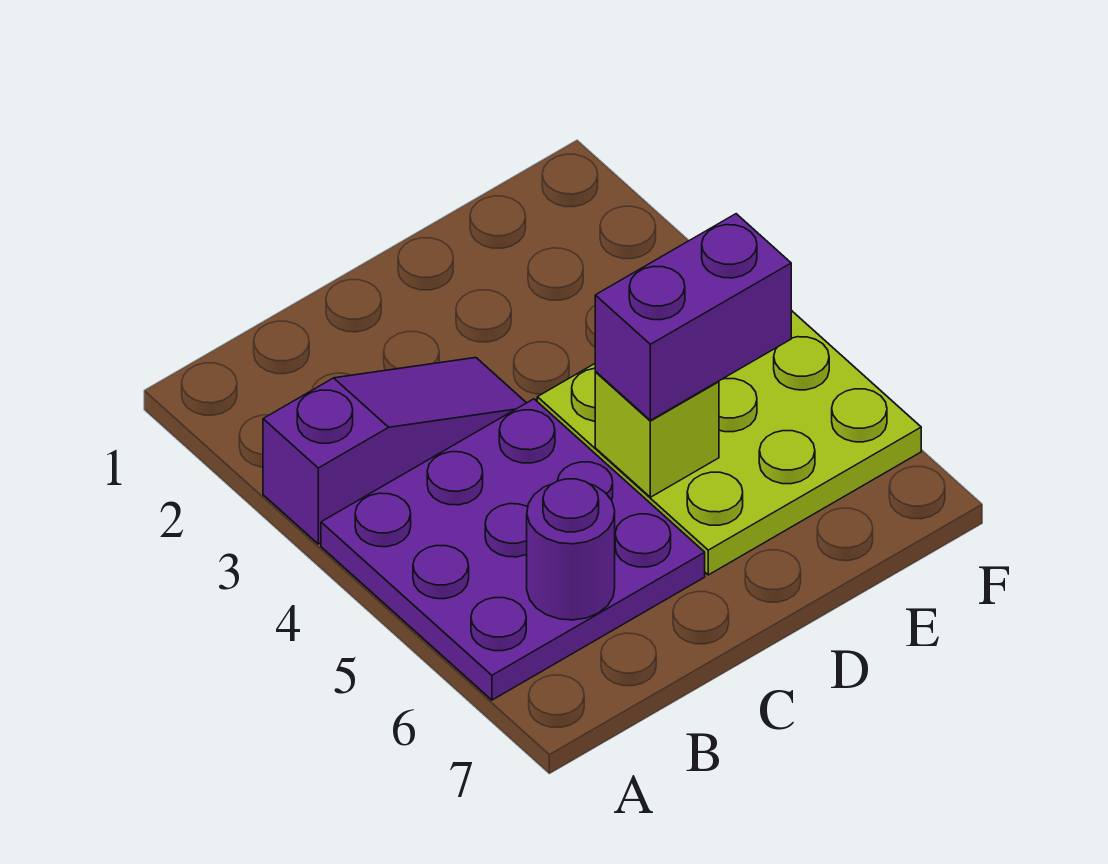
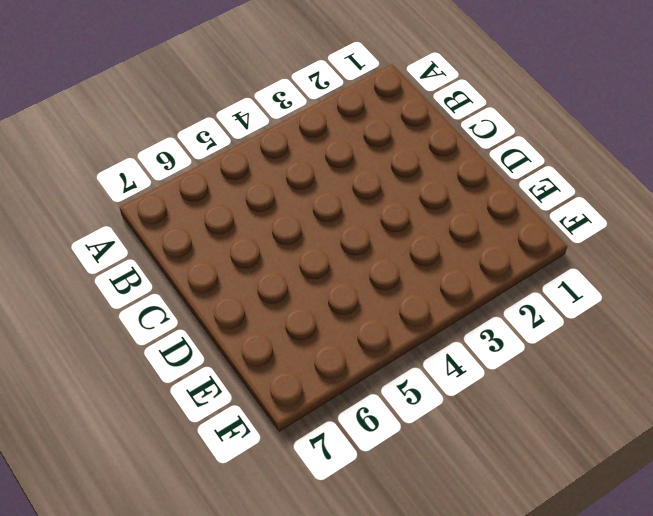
none -> purple 1x3 slope [263,358,526,544]
none -> purple 3x3 plate [321,399,705,700]

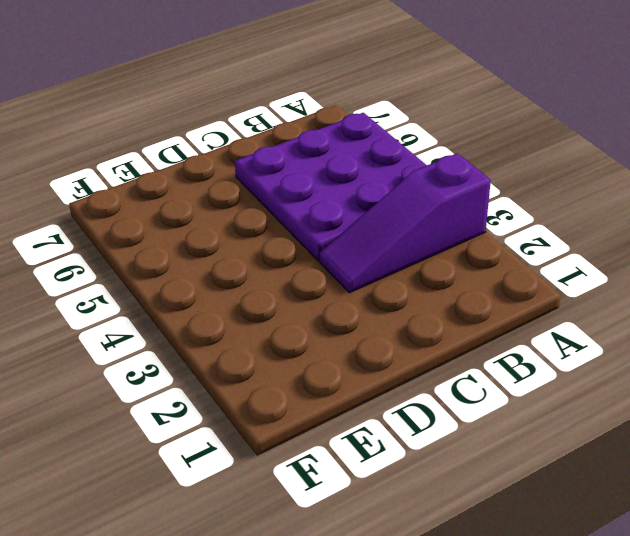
none -> lime 3x3 plate [537,310,921,575]
none -> purple 1x1 round brick [527,479,615,620]

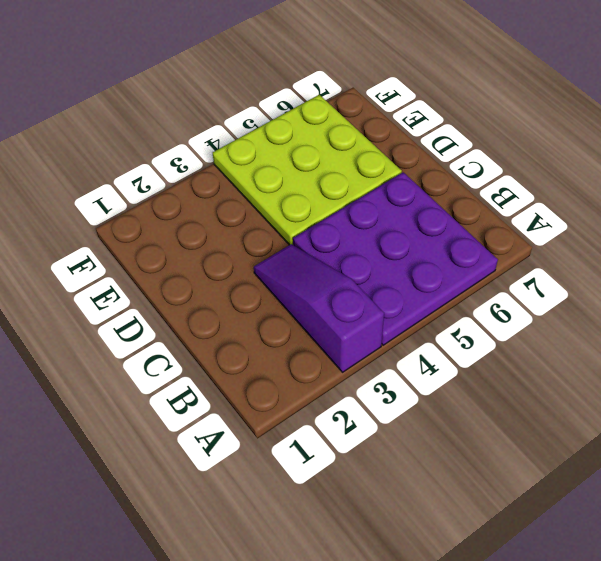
none -> purple 1x1 round brick [527,479,615,620]
none -> lime 1x1 brick [595,372,719,497]

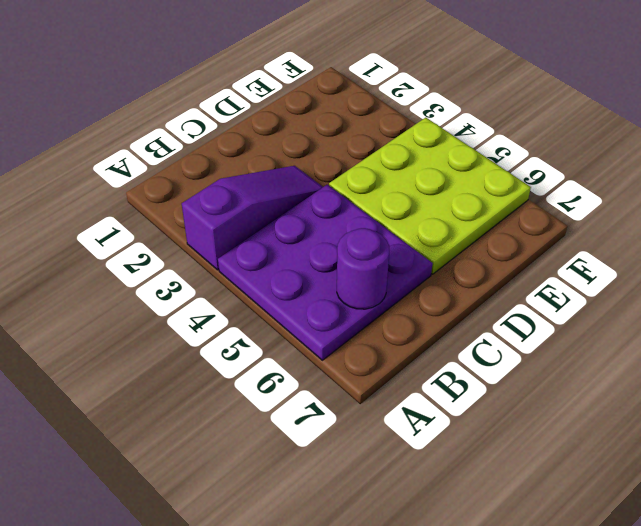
none -> lime 1x1 brick [595,372,719,497]
none -> purple 1x2 brick [595,214,791,420]

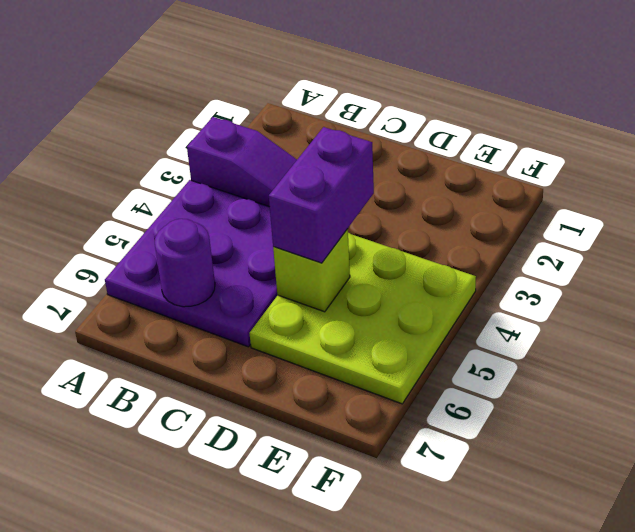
purple 1x2 brick [269,127,374,263] -> purple 1x2 brick turned to [595,214,791,420]

